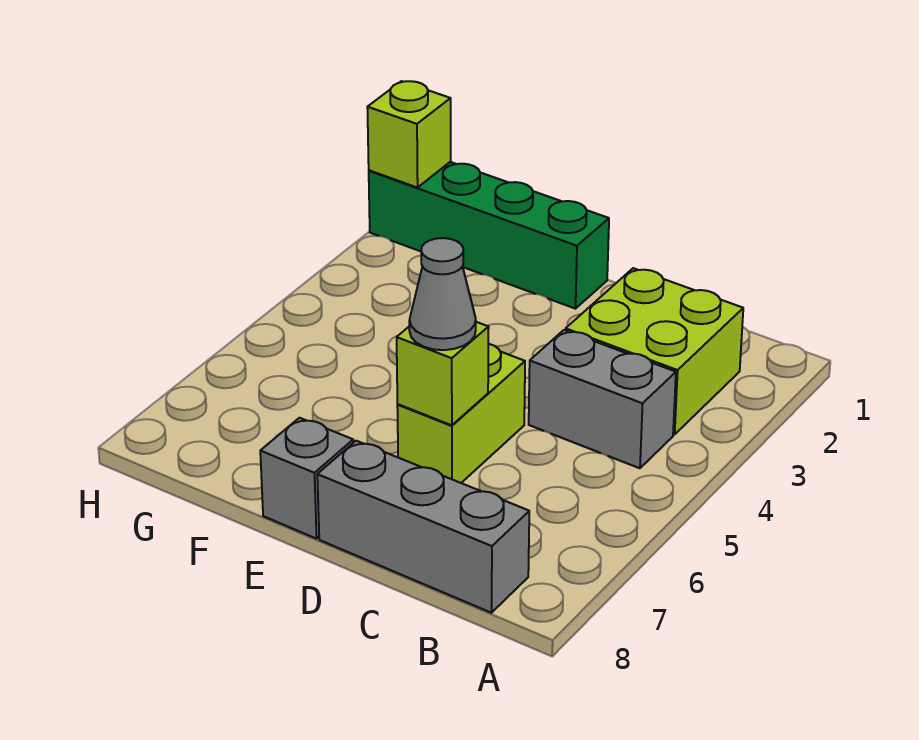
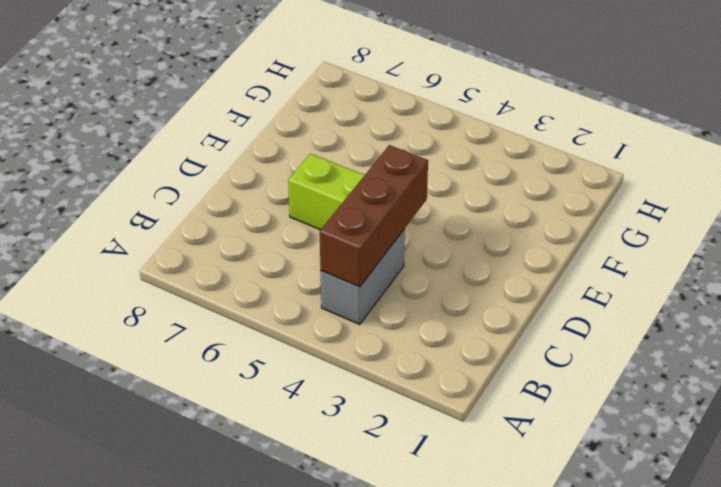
brown 1x3 brick [320,145,428,287] -> none
none -> lime 2x2 brick [566,268,743,435]
none -> grey 1x3 brick [317,441,529,613]

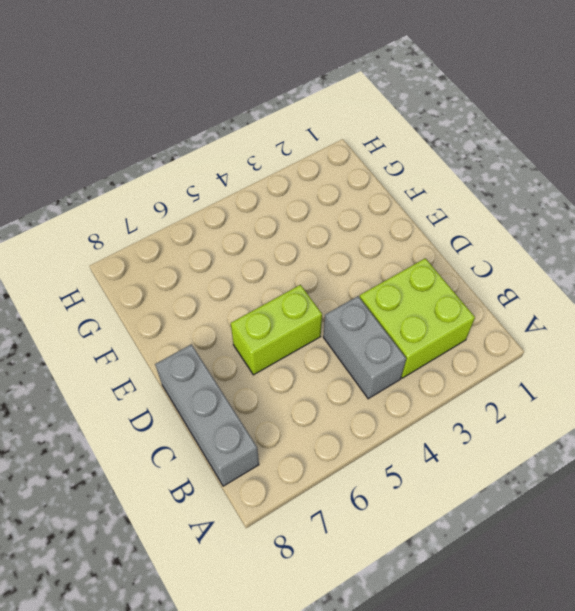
none -> green 1x4 brick [369,162,609,309]
none -> grey 1x1 brick [260,418,353,539]

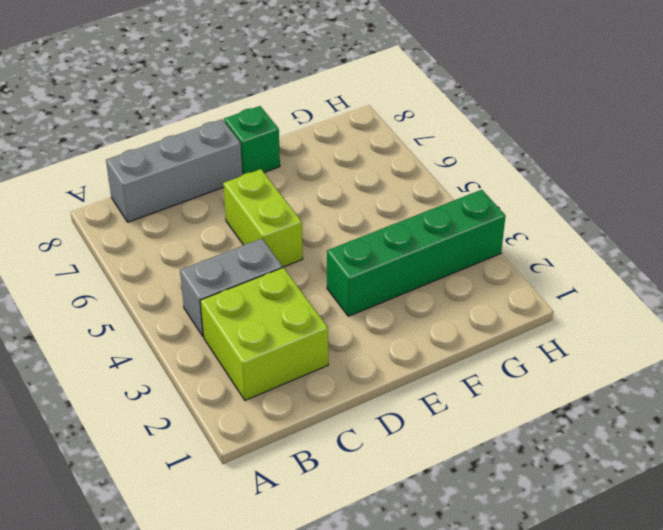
green 1x4 brick [327,190,505,316] -> green 1x4 brick moved to [369,162,609,309]
green 1x1 brick [224,106,280,175] -> grey 1x1 brick [260,418,353,539]
none -> lime 1x1 brick [397,322,489,425]
none -> lime 1x1 brick [367,81,451,188]

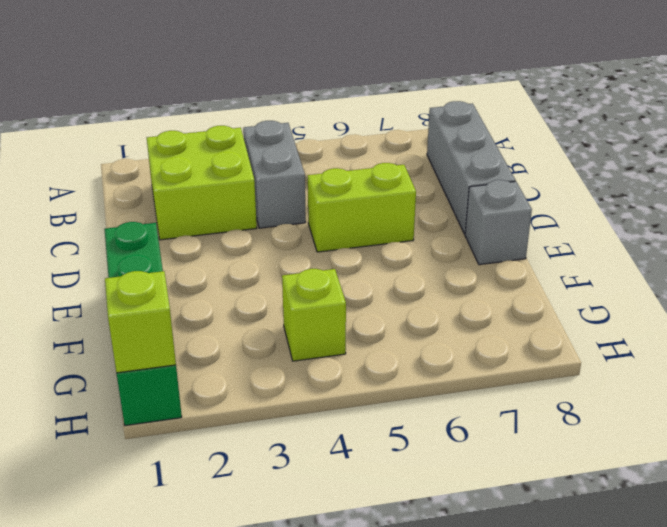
lime 1x1 brick [282,269,346,361] -> lime 1x1 brick moved to [397,322,489,425]
none -> grey 1x1 cone [409,238,476,350]

